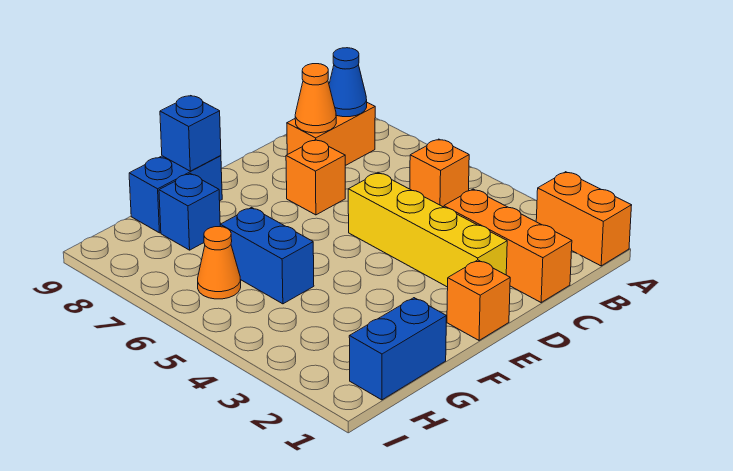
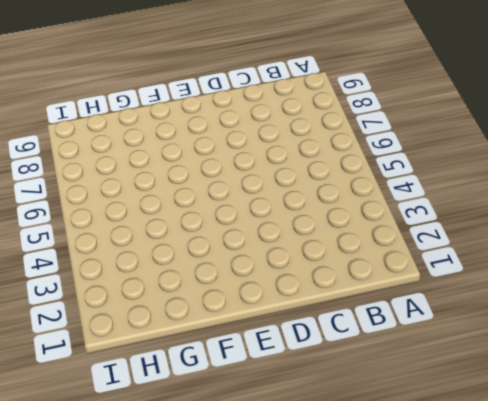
none -> orange 1x2 brick [536,172,632,266]
none -> orange 1x1 brick [410,139,469,207]
none -> orange 1x2 brick [287,103,375,166]

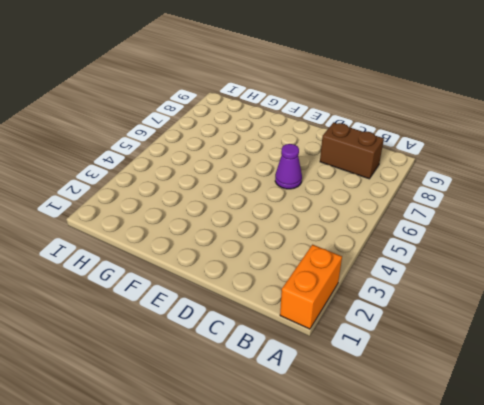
brown 1x2 brick [320,122,384,179] -> orange 1x2 brick [287,103,375,166]
purple 1x1 cone [275,144,302,189] -> none
none -> orange 1x1 brick [410,139,469,207]
none -> orange 1x3 brick [444,189,572,302]
none -> yellow 1x4 brick [348,173,507,287]

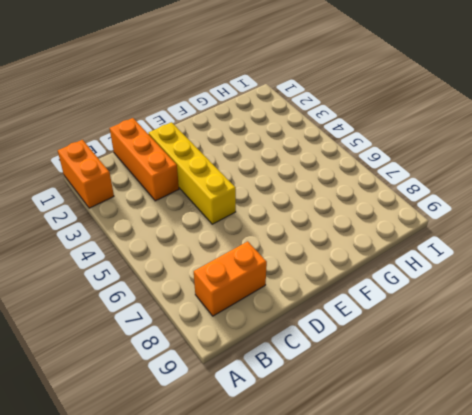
none -> orange 1x1 brick [410,139,469,207]
none -> orange 1x1 brick [286,140,345,215]
none -> orange 1x1 brick [447,260,510,340]

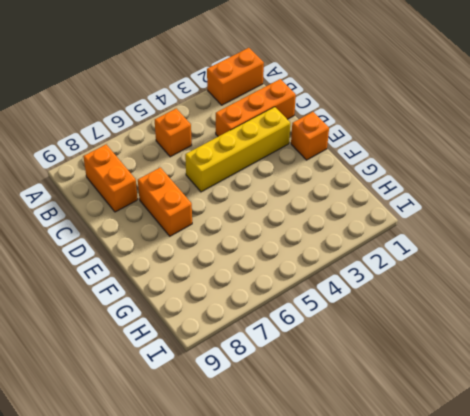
orange 1x2 brick [138,167,192,236] -> orange 1x1 brick [286,140,345,215]
none -> blue 1x2 brick [129,156,222,233]
none -> blue 1x2 brick [349,298,446,400]
none -> blue 1x2 brick [220,208,314,304]

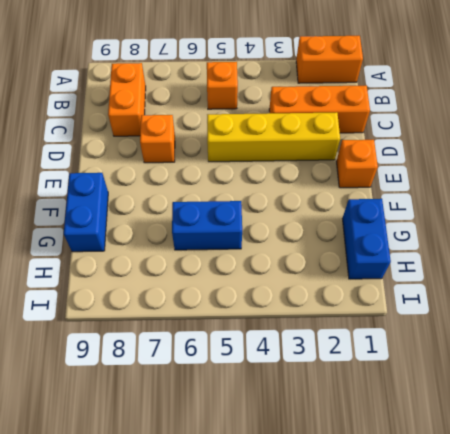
none -> blue 1x1 brick [159,174,220,250]
none -> orange 1x1 cone [198,227,241,299]
none -> blue 1x1 cone [329,48,367,117]

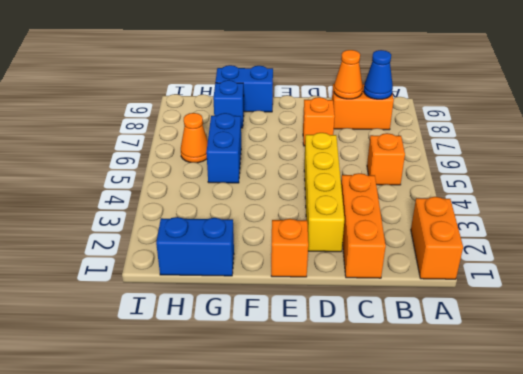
none -> blue 1x1 brick [160,96,221,171]

